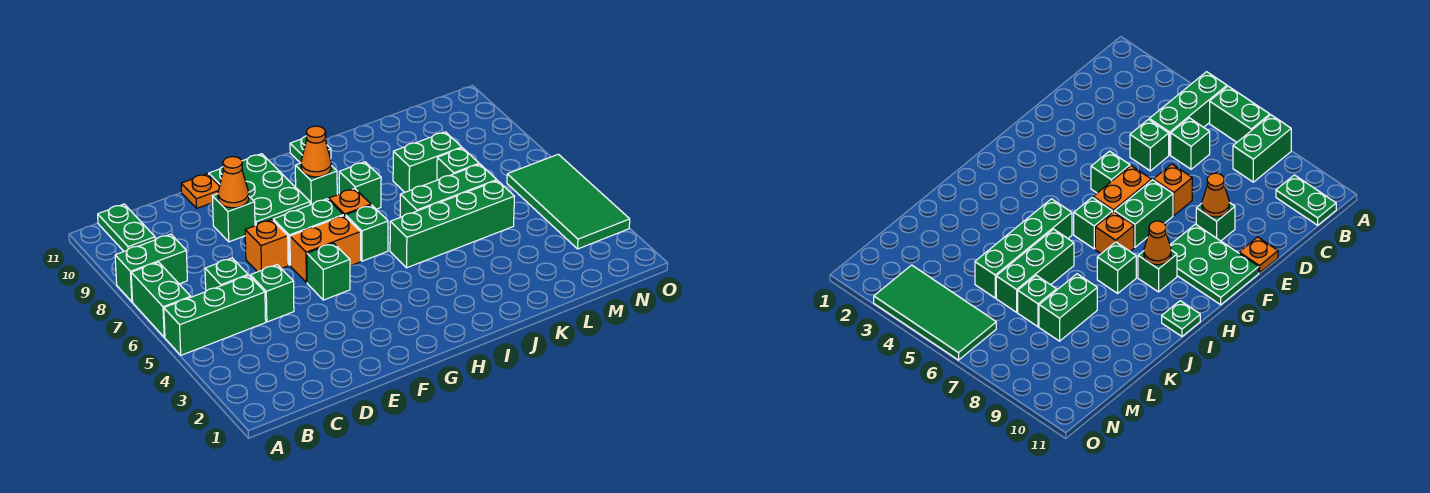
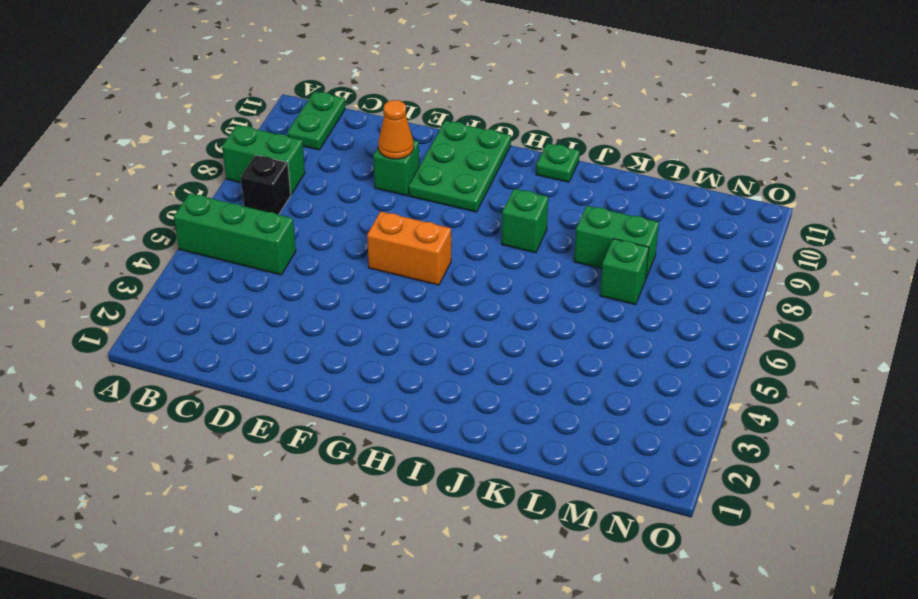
black 1x1 brick [241,155,291,215] -> none
none -> green 1x2 brick [131,262,191,337]
none -> green 1x1 brick [205,258,248,291]
none -> green 1x1 brick [250,265,294,322]

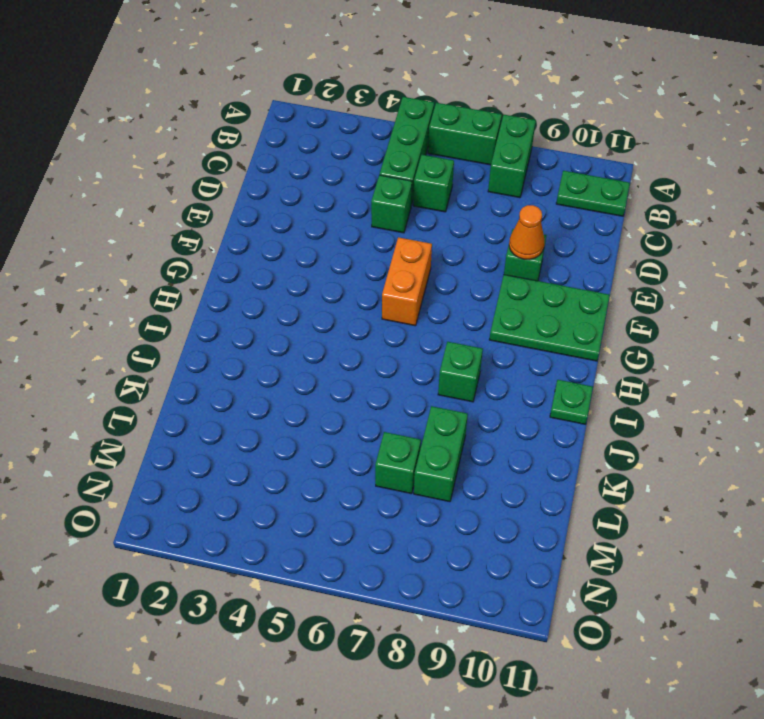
none -> orange 1x1 brick [245,220,288,272]
none -> orange 1x1 plate [181,174,219,208]
none -> green 1x1 brick [307,243,350,300]

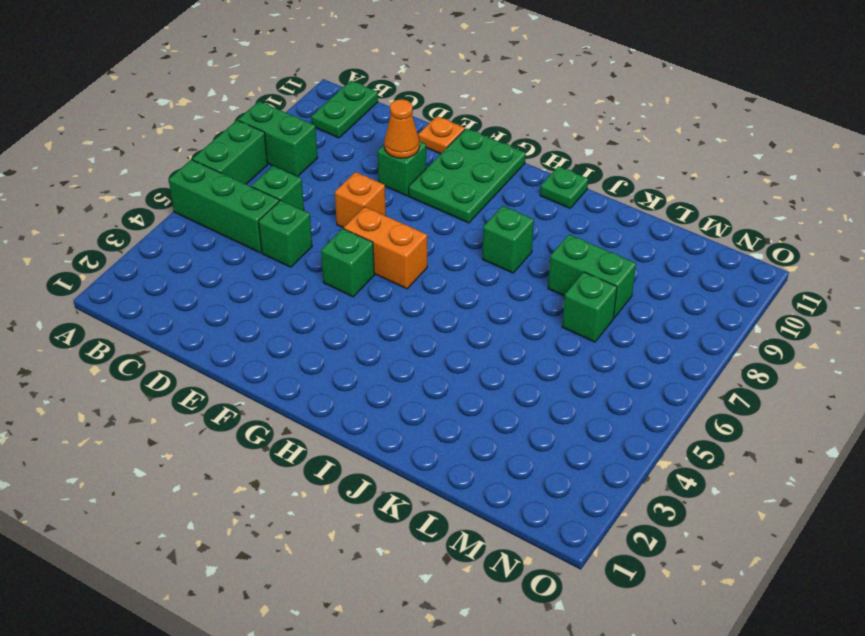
none -> green 1x2 brick [273,199,343,265]
none -> green 1x1 brick [346,205,388,261]
none -> orange 1x1 brick [329,188,371,217]

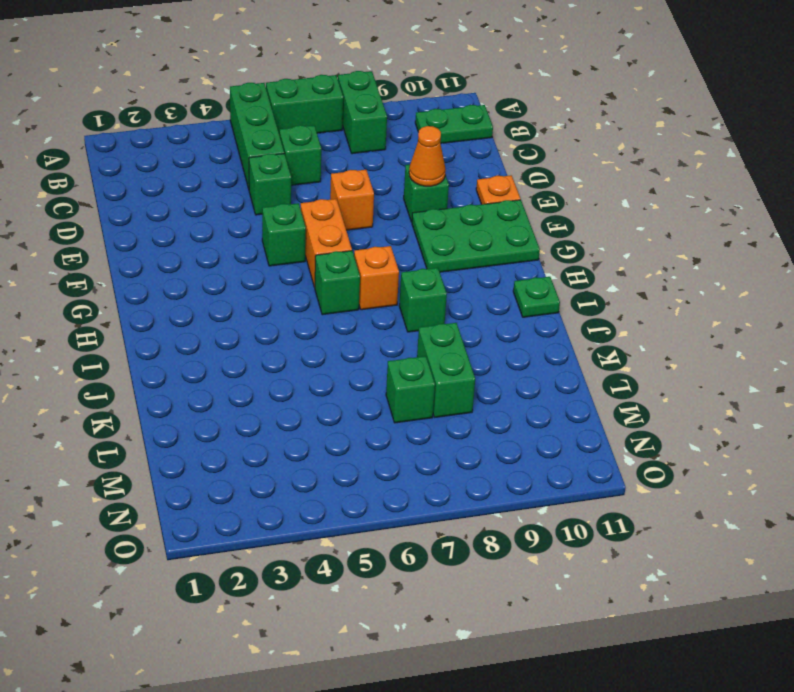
none -> green 1x2 brick [273,199,343,265]
none -> green 1x1 brick [295,163,337,205]
none -> green 1x4 brick [390,181,514,268]

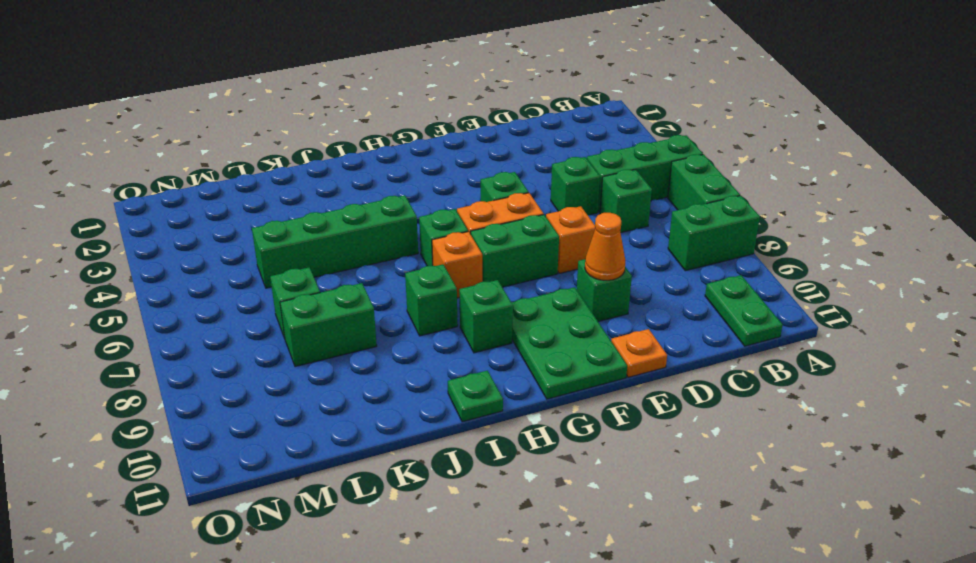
none -> green 1x3 brick [400,164,497,217]
none -> green 2x4 tile [507,154,630,249]
none -> orange 1x1 cone [301,126,331,177]

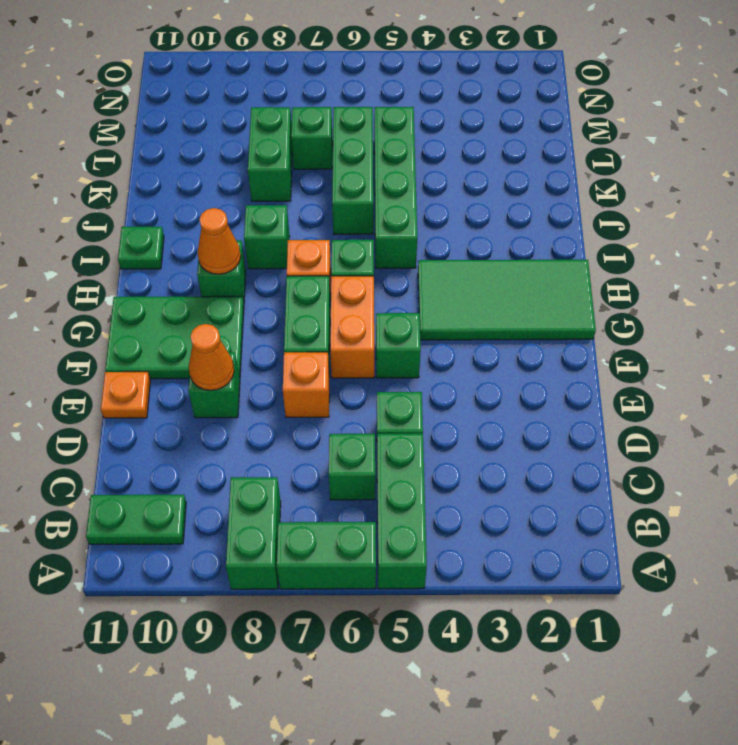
green 2x4 tile [418,260,596,340] -> green 2x4 tile moved to [507,154,630,249]

